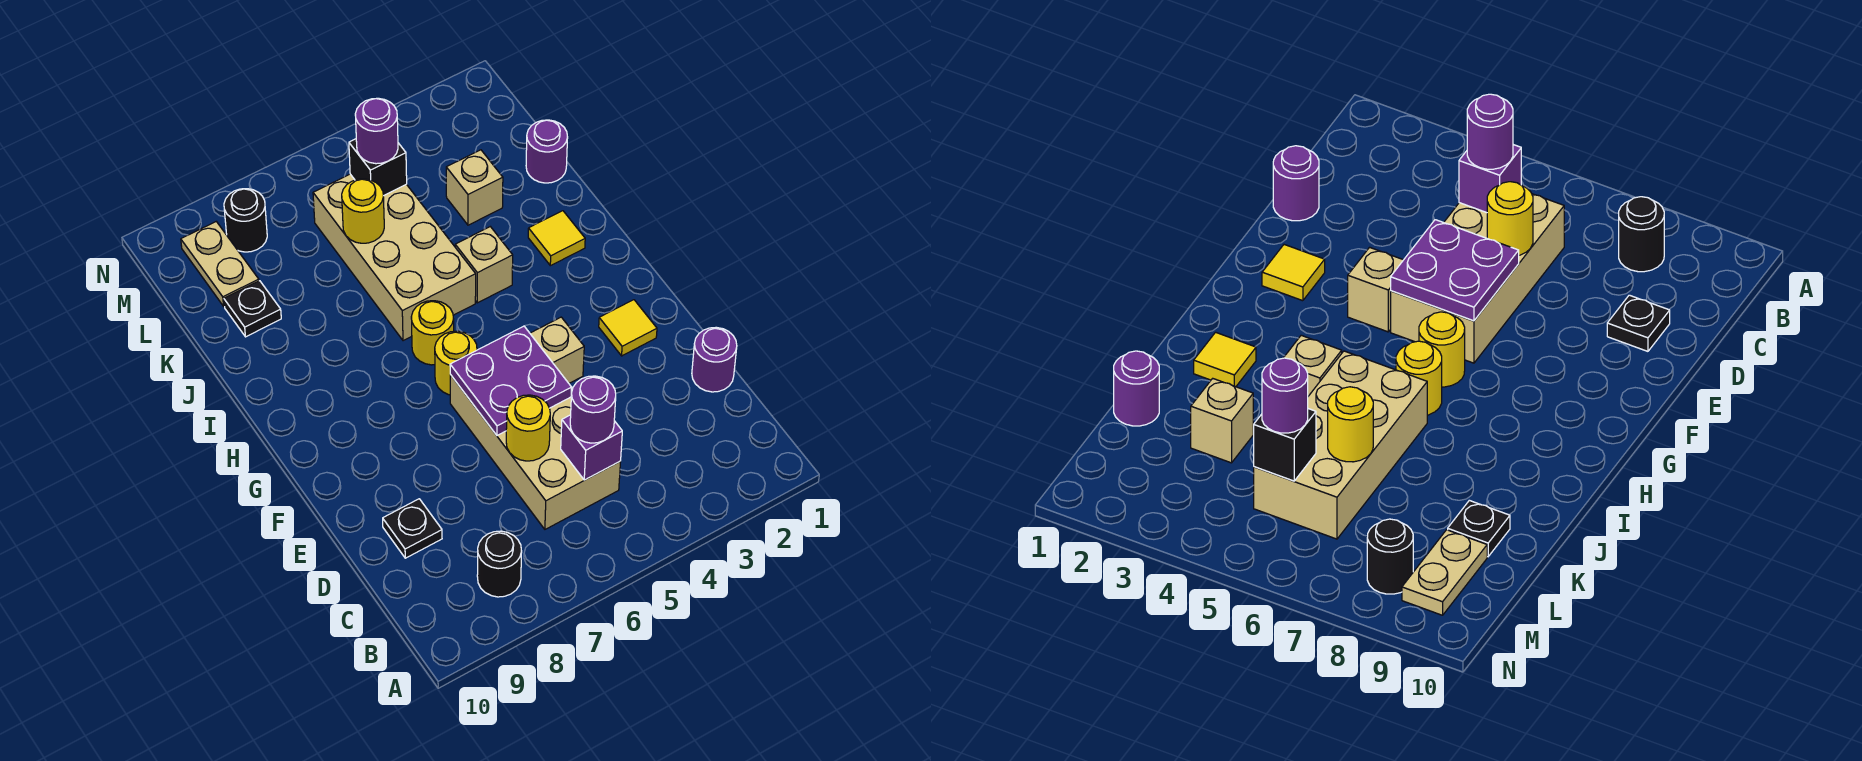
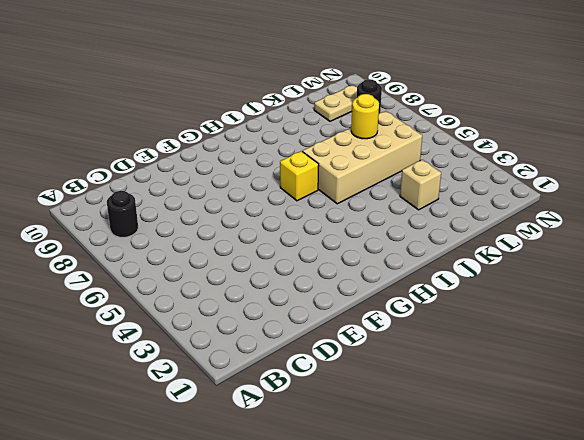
yellow 1x1 brick [280,151,319,201] -> yellow 1x1 round brick [411,301,454,365]
none -> tan 2x4 brick [450,375,621,529]
none -> purple 1x1 round brick [692,327,737,392]
none -> black 1x1 plate [383,499,442,558]

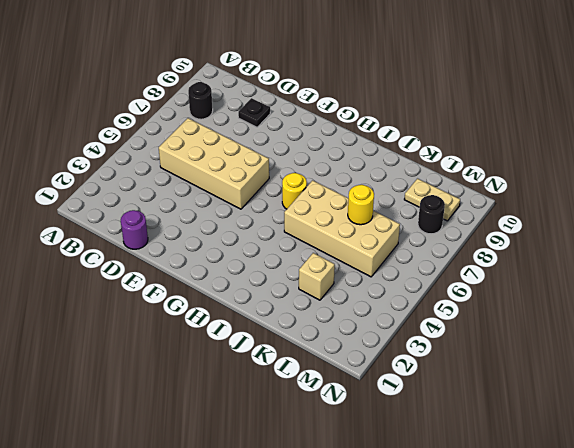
none -> yellow 1x1 tile [599,300,657,356]
none -> tan 1x1 brick [530,317,584,383]
none -> yellow 1x1 round brick [435,331,477,395]

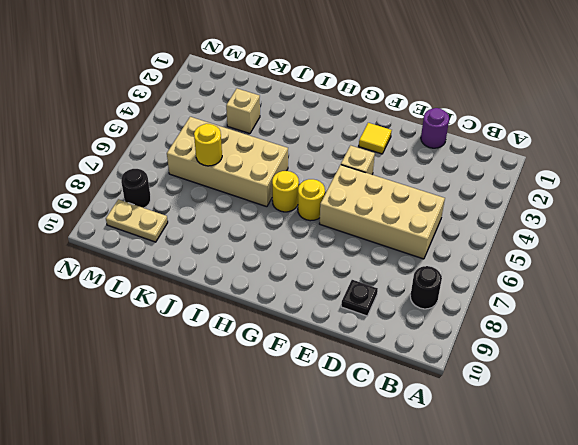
none -> yellow 1x1 tile [528,211,585,266]
none -> tan 1x1 brick [455,227,513,303]
none -> purple 1x1 round brick [526,120,568,183]

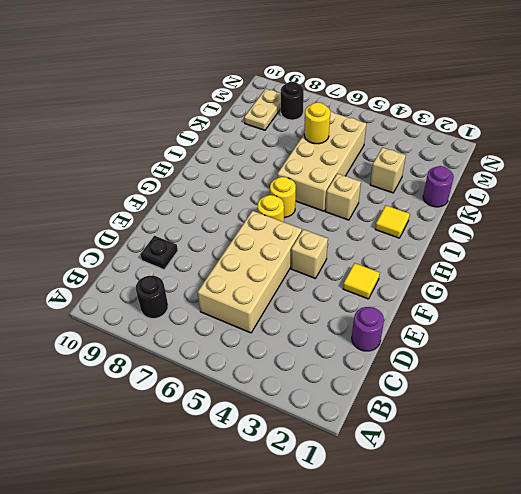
none -> black 1x1 plate [224,281,281,337]
none -> purple 1x1 brick [561,415,622,480]
none -> yellow 1x1 round brick [506,395,550,461]

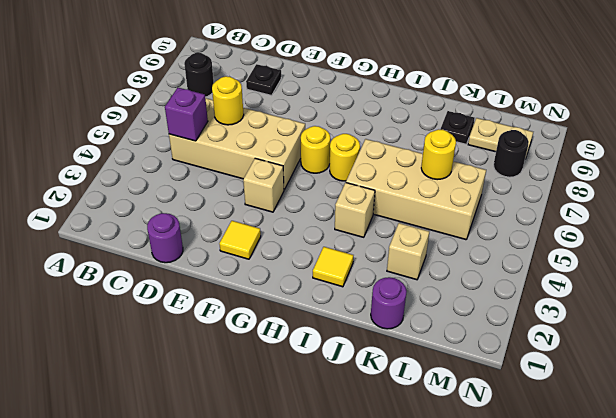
none -> purple 2x2 plate [450,326,572,435]
none -> black 1x1 brick [349,139,407,196]
none -> purple 1x1 round brick [570,376,616,443]

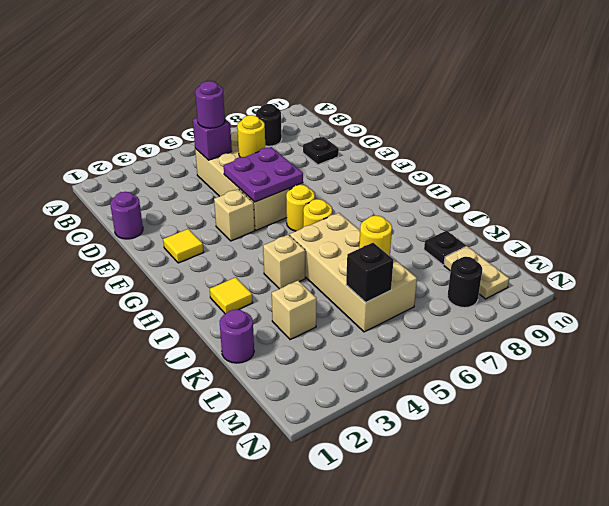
none -> purple 1x1 round brick [355,98,398,164]

